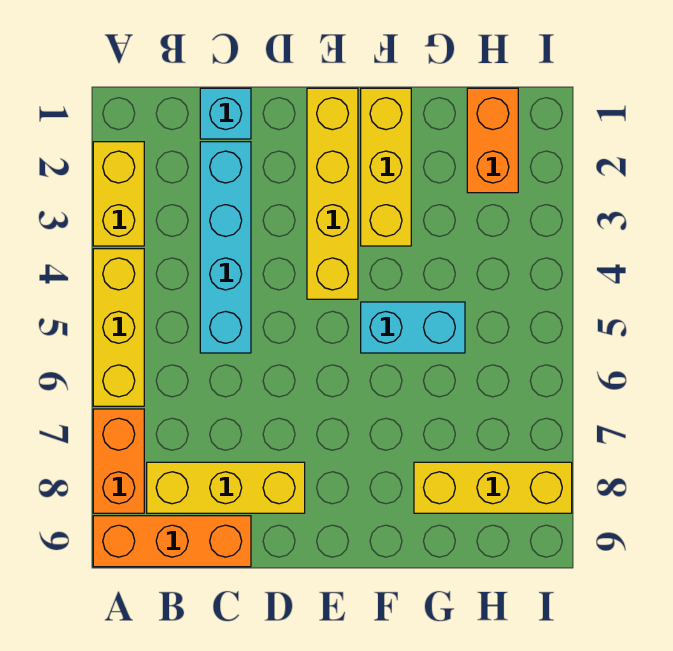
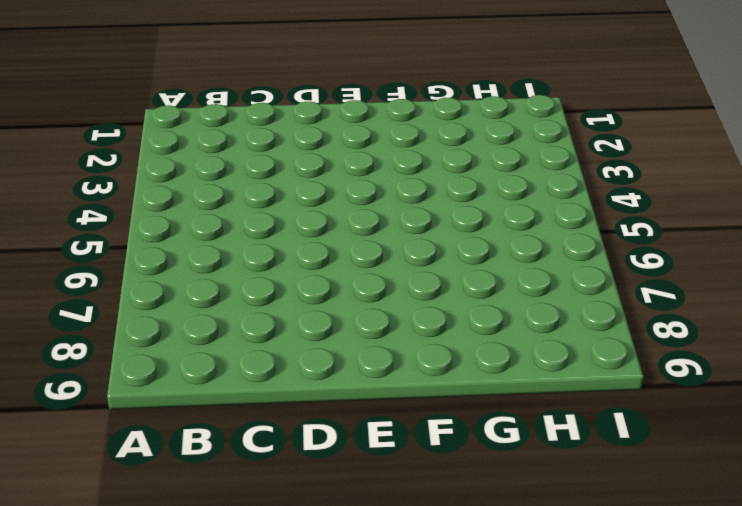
none -> yellow 1x2 brick [93,142,144,246]
none -> yellow 1x3 brick [93,249,144,406]
none -> orange 1x2 brick [93,409,144,513]

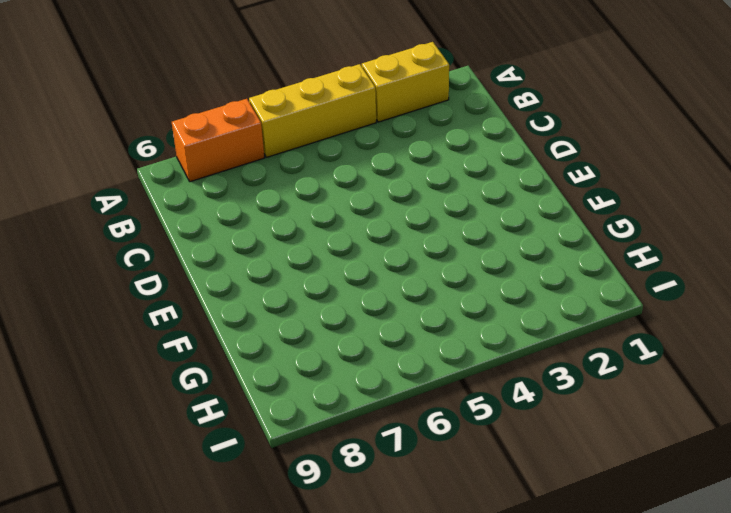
none -> orange 1x3 brick [93,516,251,567]
none -> yellow 1x3 brick [147,462,305,513]
none -> cyan 1x1 brick [200,88,251,139]

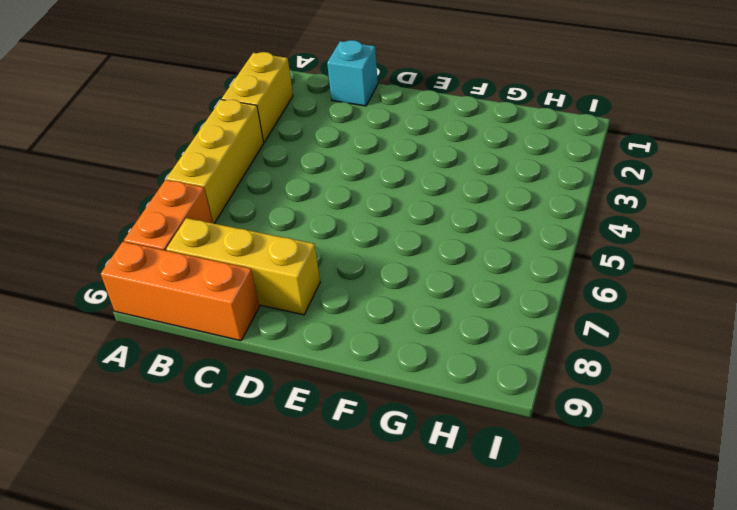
none -> cyan 1x4 brick [200,142,251,353]
none -> yellow 1x4 brick [307,88,358,299]
none -> yellow 1x3 brick [361,88,411,246]

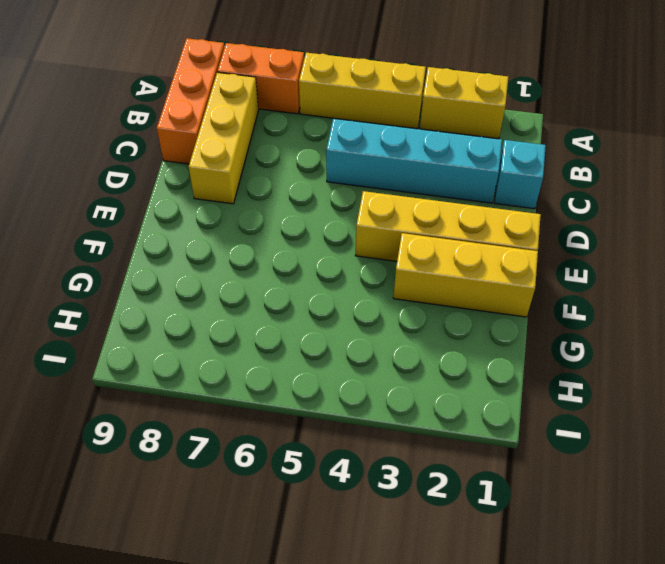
none -> cyan 1x2 brick [361,302,465,353]
none -> yellow 1x3 brick [414,462,572,513]
none -> orange 1x2 brick [467,88,518,193]

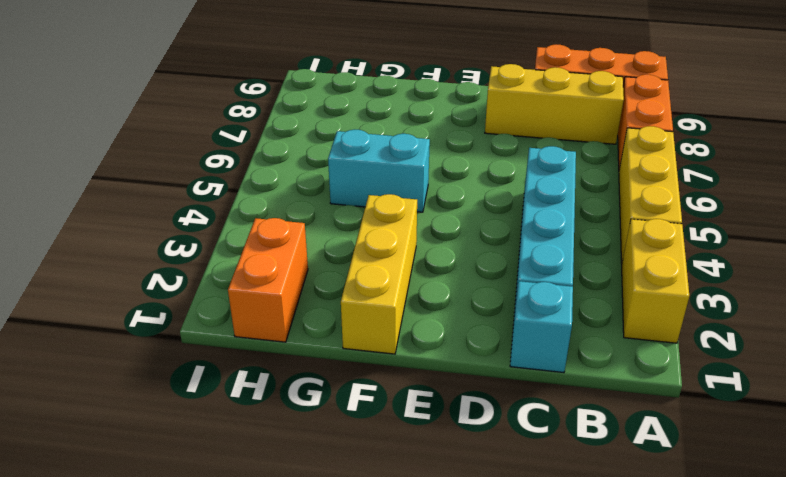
none -> yellow 1x4 brick [307,88,358,299]
none -> yellow 1x3 brick [414,462,572,513]

